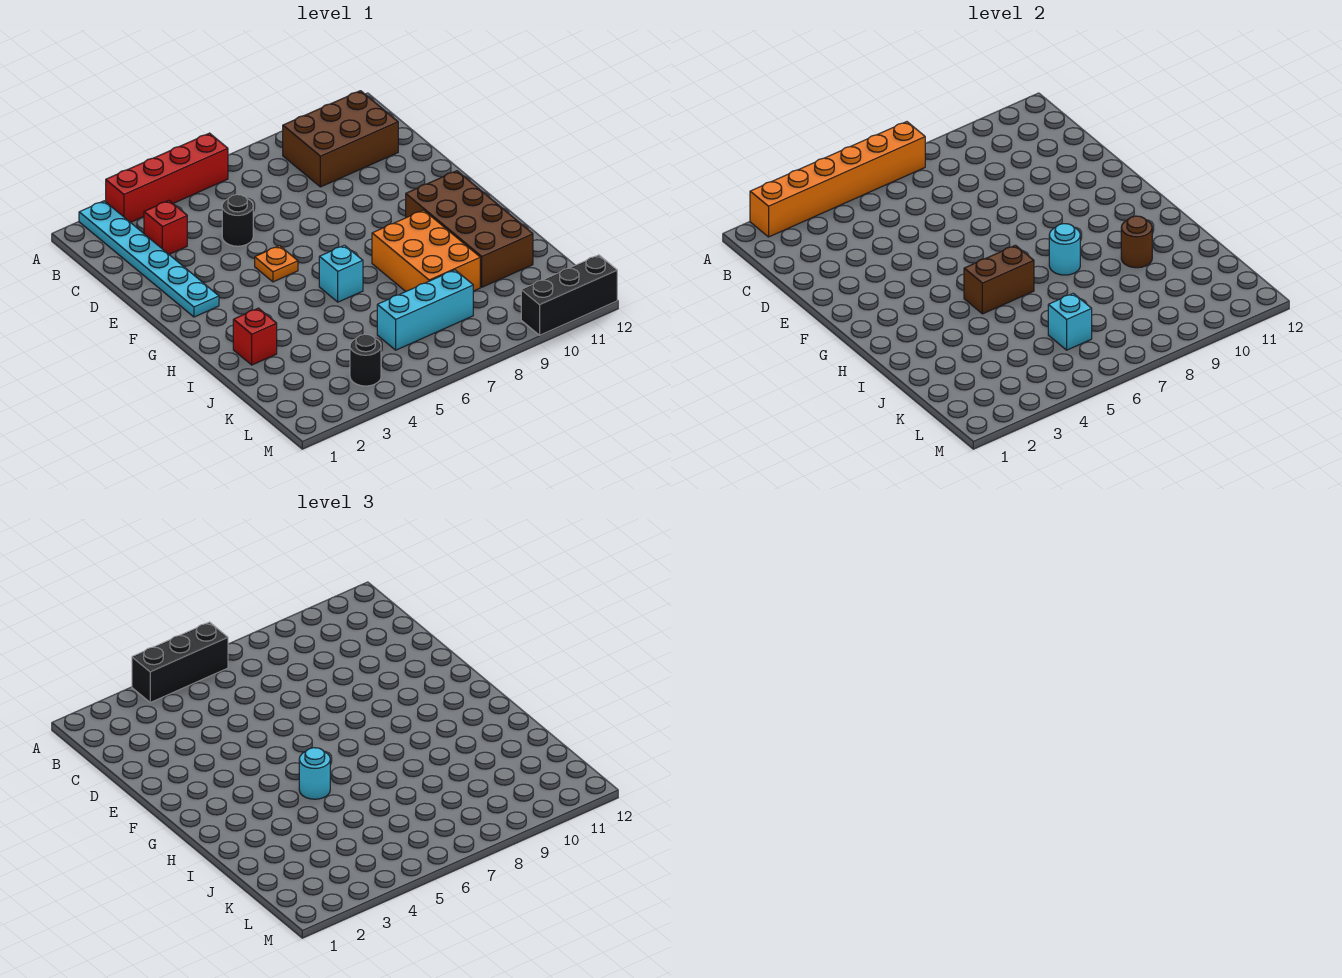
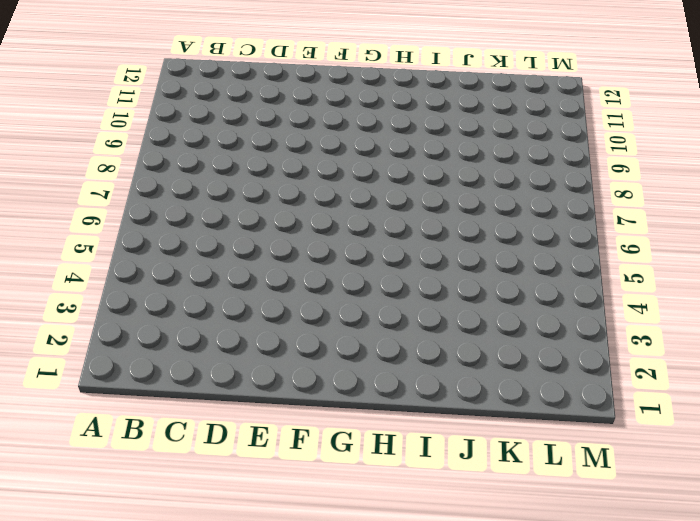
none -> cyan 1x6 plate [79,201,219,317]
none -> red 1x4 brick [106,133,228,222]
none -> brown 2x3 brick [283,91,398,187]

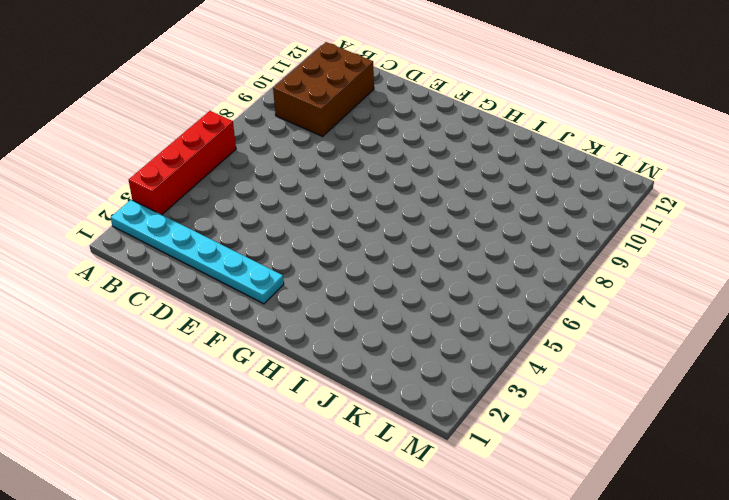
none -> red 1x1 brick [144,201,187,254]
none -> black 1x1 round brick [222,195,253,246]
none -> orange 1x1 plate [255,246,298,282]

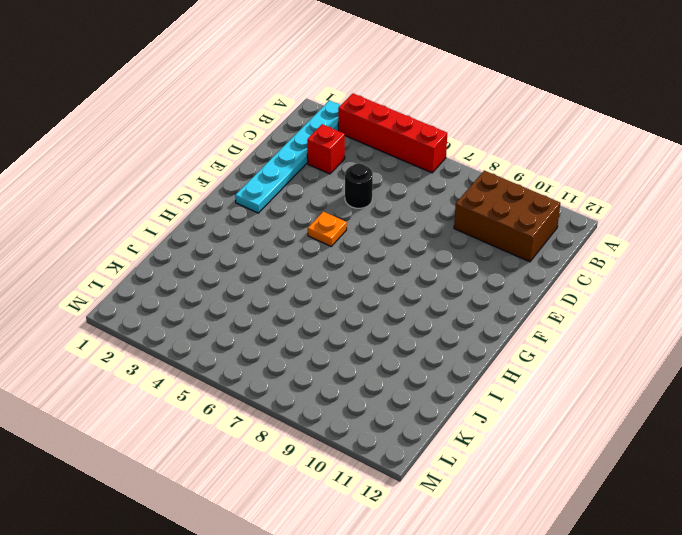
none -> brown 2x4 brick [406,171,533,287]
none -> cyan 1x1 brick [319,245,363,302]
none -> orange 2x3 brick [372,210,480,291]

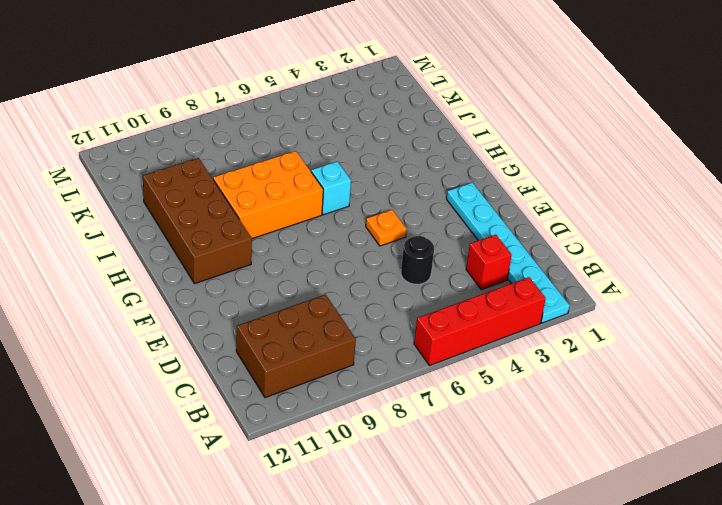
orange 2x3 brick [213,151,323,239] -> orange 2x3 brick turned to [372,210,480,291]
none -> red 1x1 brick [233,308,277,365]
none -> cyan 1x3 brick [377,270,473,350]
none -> black 1x1 round brick [350,334,381,386]

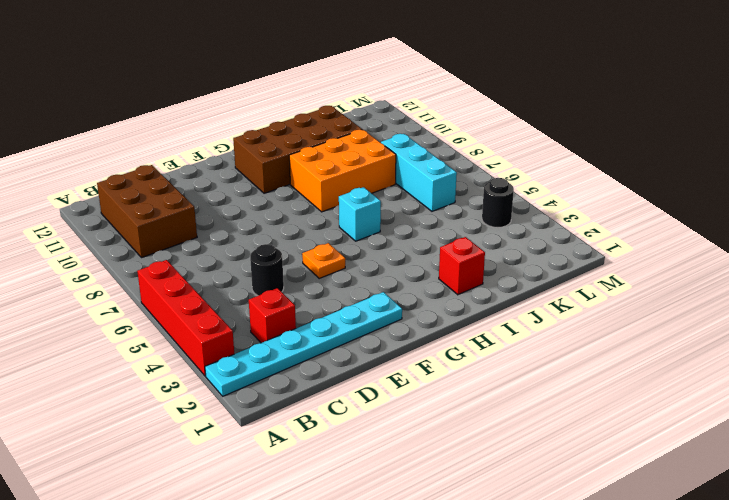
none -> black 1x3 brick [521,255,617,335]
none -> orange 1x6 brick [750,122,925,237]
none -> brown 1x2 brick [964,245,1034,314]

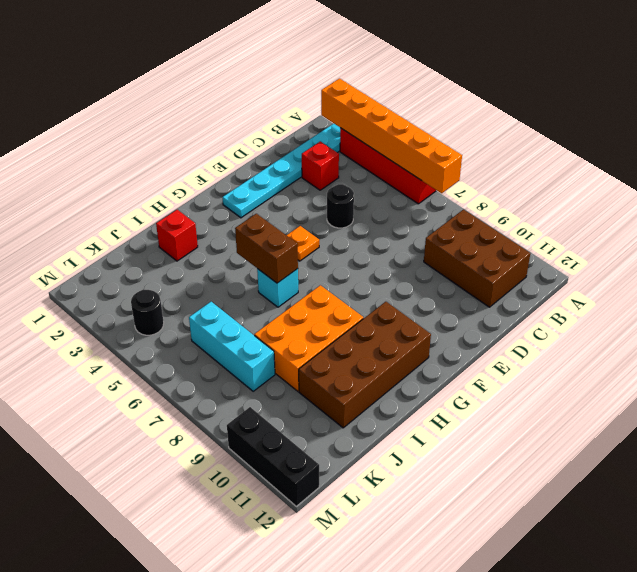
none -> cyan 1x1 round brick [1049,224,1080,275]
none -> brown 1x1 round brick [1121,216,1152,268]
none -> cyan 1x1 brick [1048,293,1092,350]

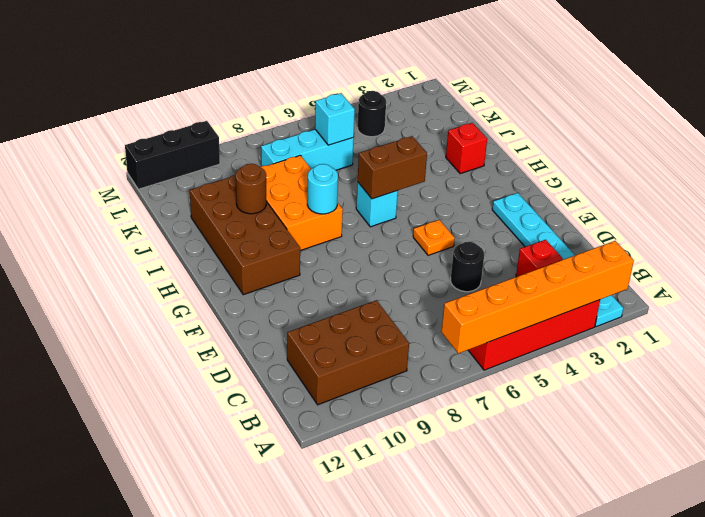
none -> black 1x3 brick [132,622,228,702]
none -> cyan 1x1 round brick [299,748,330,799]

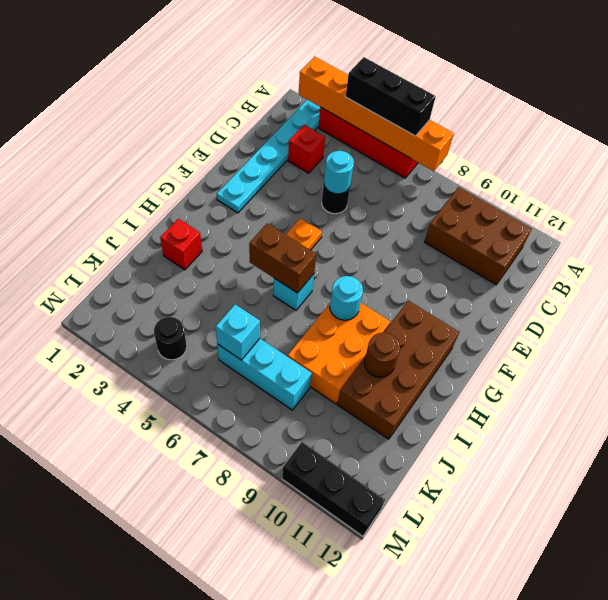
cyan 1x1 round brick [324,151,354,194] -> cyan 1x1 round brick moved to [299,748,330,799]

